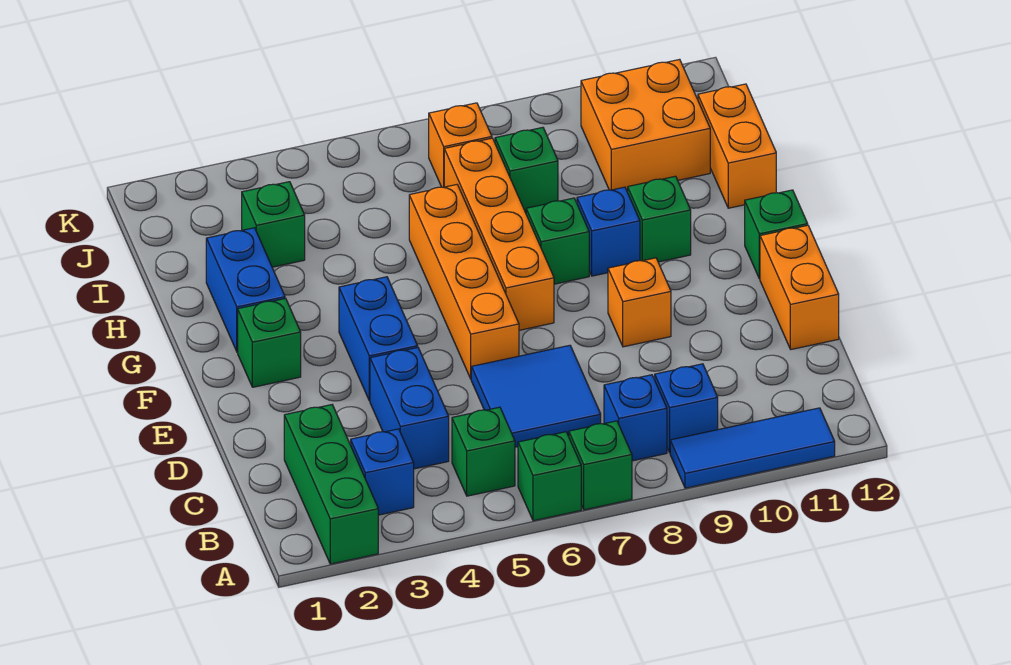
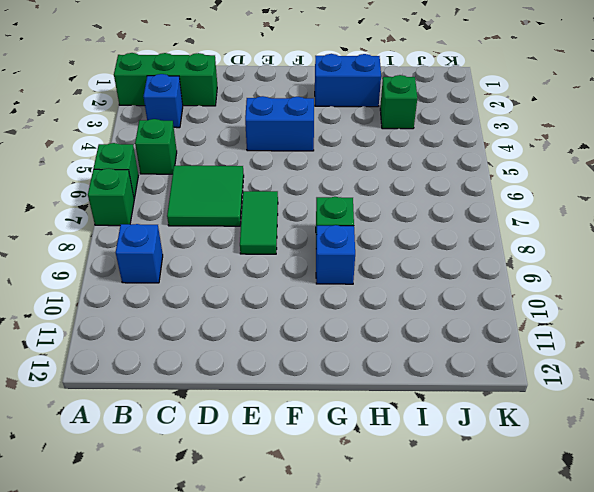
green 2x2 tile [167,166,244,226] -> blue 2x2 tile [471,345,601,447]
green 1x2 tile [240,191,278,254] -> none
none -> blue 1x3 tile [670,408,835,488]
none -> blue 1x1 brick [604,375,667,461]
none -> blue 1x2 brick [370,348,449,469]

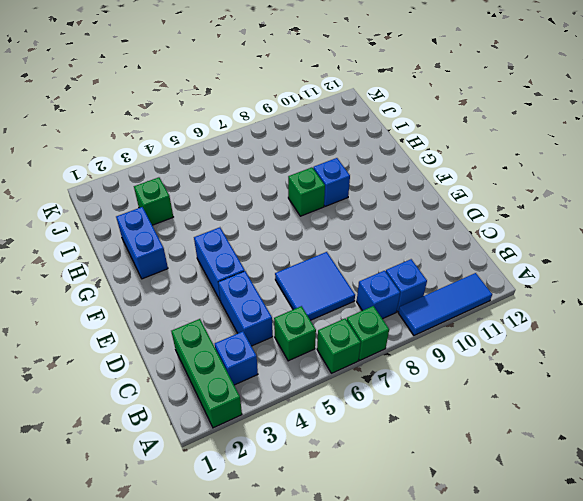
none -> orange 1x2 brick [760,225,839,349]
none -> orange 1x4 brick [409,185,519,379]
none -> orange 1x1 brick [608,258,671,347]

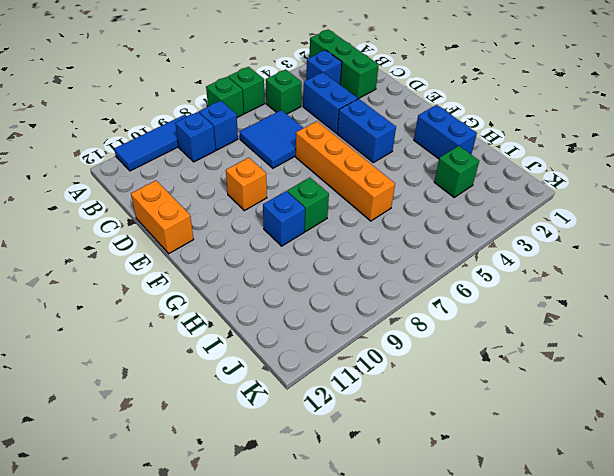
none -> green 1x1 brick [238,298,301,387]
none -> orange 1x4 brick [444,138,554,330]
none -> green 1x1 brick [745,190,808,279]

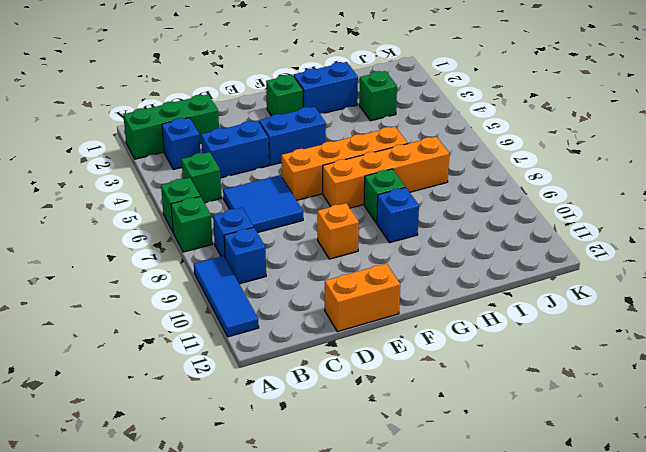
none -> green 1x1 brick [745,190,808,279]
none -> green 1x1 brick [628,176,691,262]
none -> orange 1x2 brick [698,84,776,208]

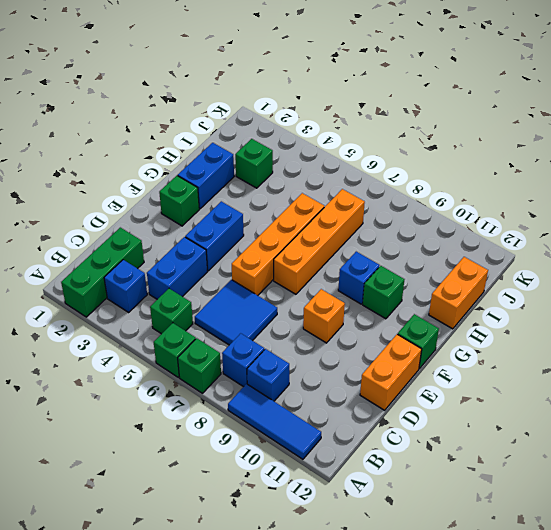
none -> green 1x1 brick [526,198,589,284]
none -> green 1x1 brick [495,127,558,213]
none -> orange 2x2 brick [581,59,710,191]

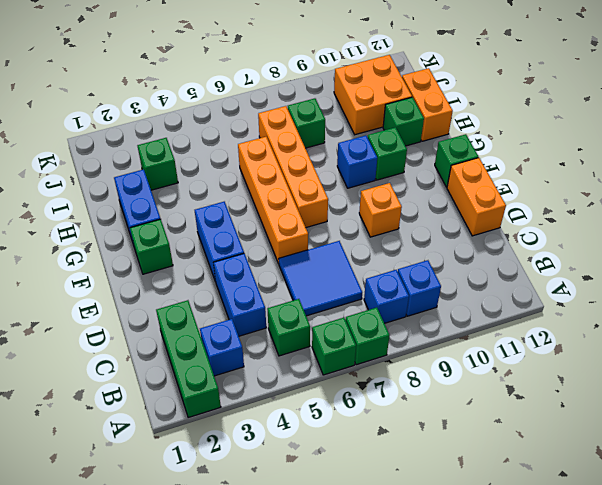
green 1x1 brick [383,97,424,146] -> green 1x1 brick moved to [526,198,589,284]
none -> blue 1x3 tile [670,408,835,488]
none -> orange 1x1 brick [429,103,492,187]

